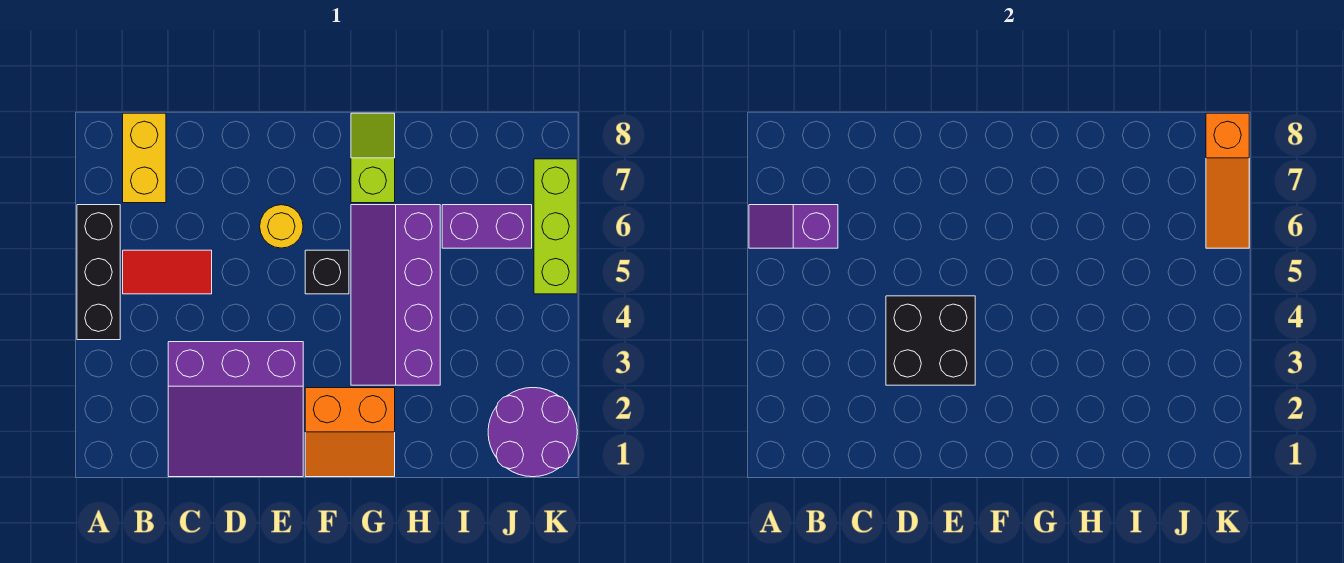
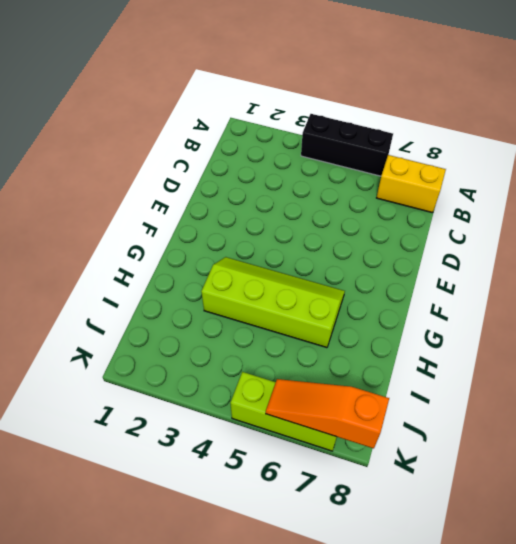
lime 2x4 slope [201,257,345,348] -> purple 2x4 slope [351,205,440,385]
none -> red 1x2 tile [123,250,212,294]
none -> purple 3x3 slope [168,342,303,477]
none -> yellow 1x1 round brick [260,205,303,248]

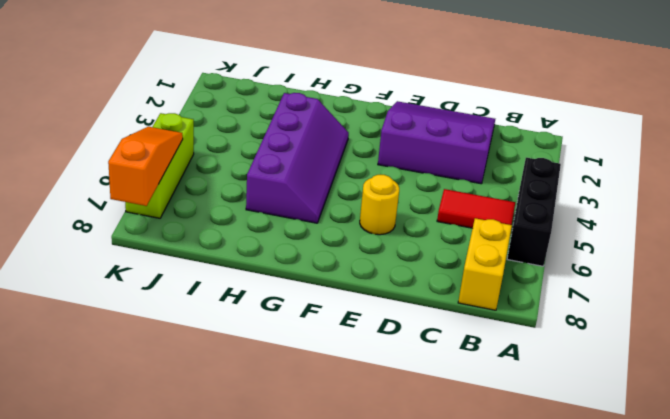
none -> orange 2x2 slope [305,388,395,477]
none -> black 1x1 brick [305,250,349,294]
none -> lime 1x2 slope [351,113,395,203]

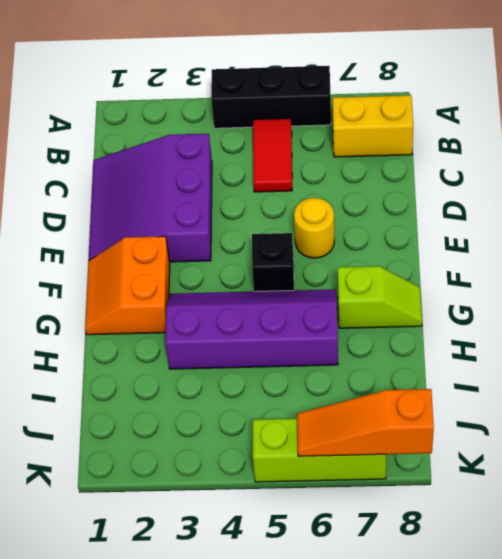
none -> purple 1x2 brick [442,205,532,248]
none -> purple 2x2 round brick [488,388,577,477]
none -> purple 1x2 slope [749,205,838,248]

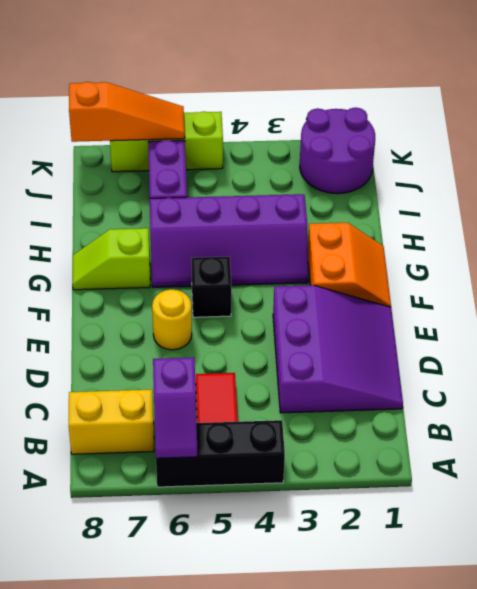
none -> black 2x2 brick [886,296,975,385]

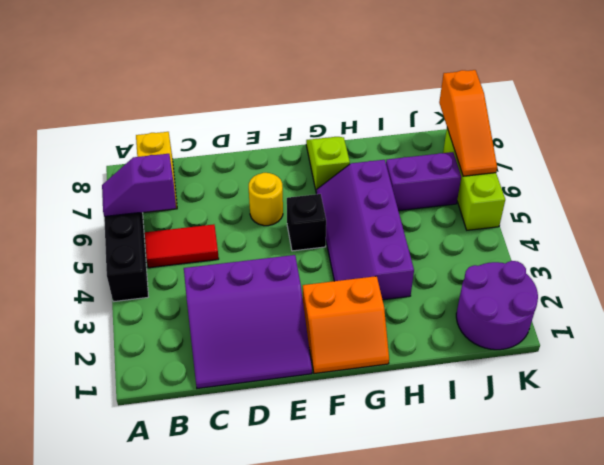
none -> black 2x2 brick [886,296,975,385]

